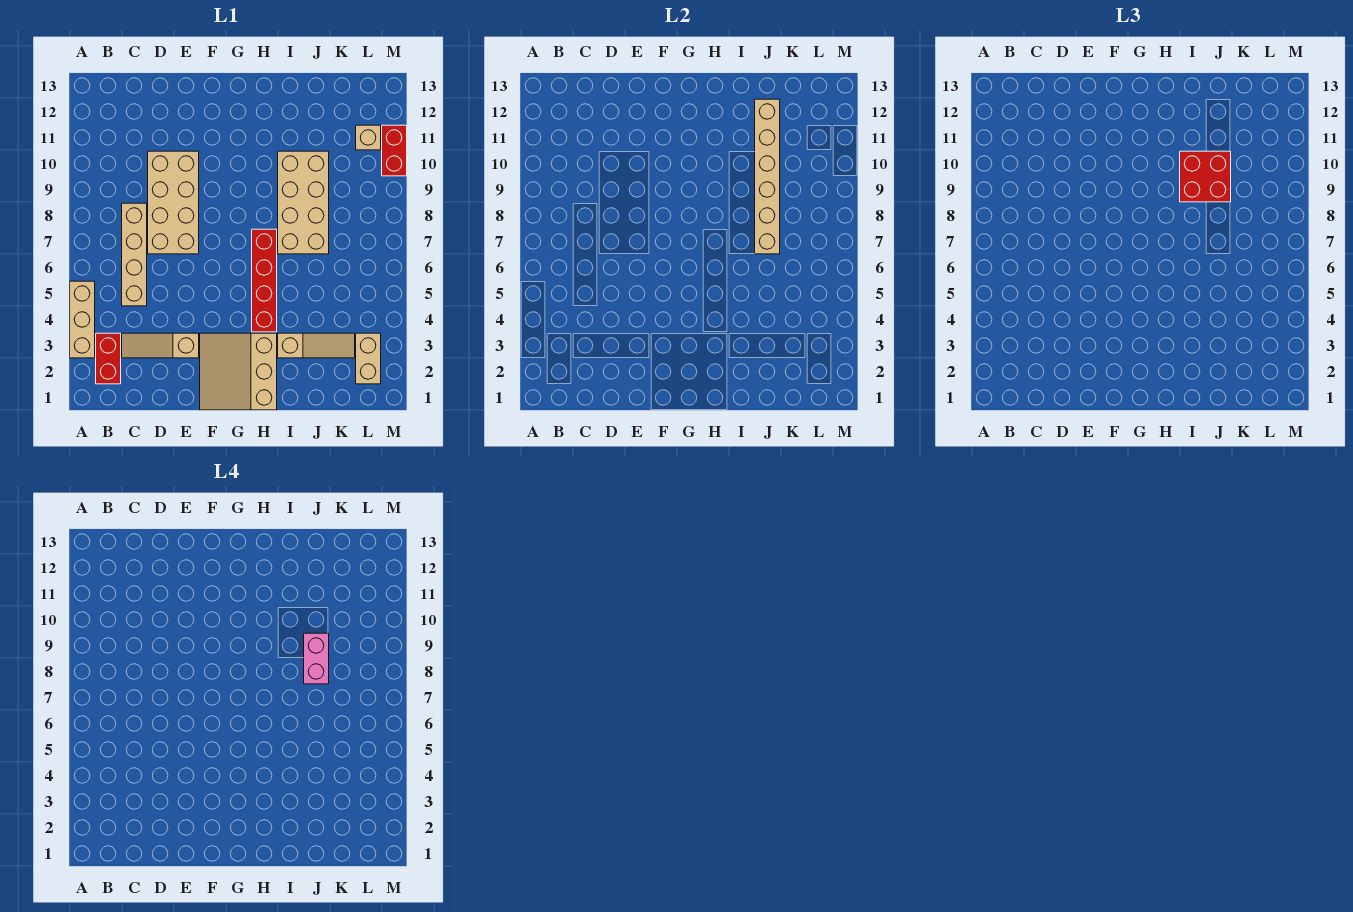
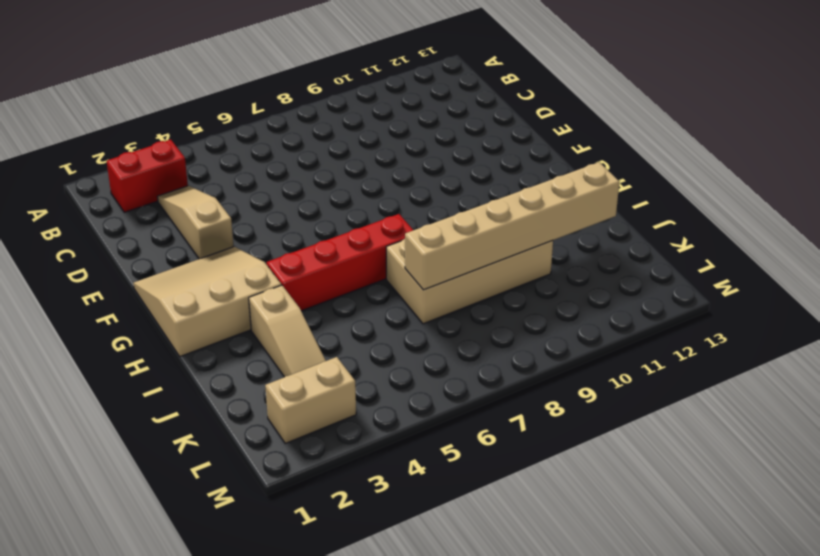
none -> tan 1x3 brick [70,281,95,358]
none -> tan 1x4 brick [122,203,147,306]
none -> tan 2x4 brick [148,151,199,254]

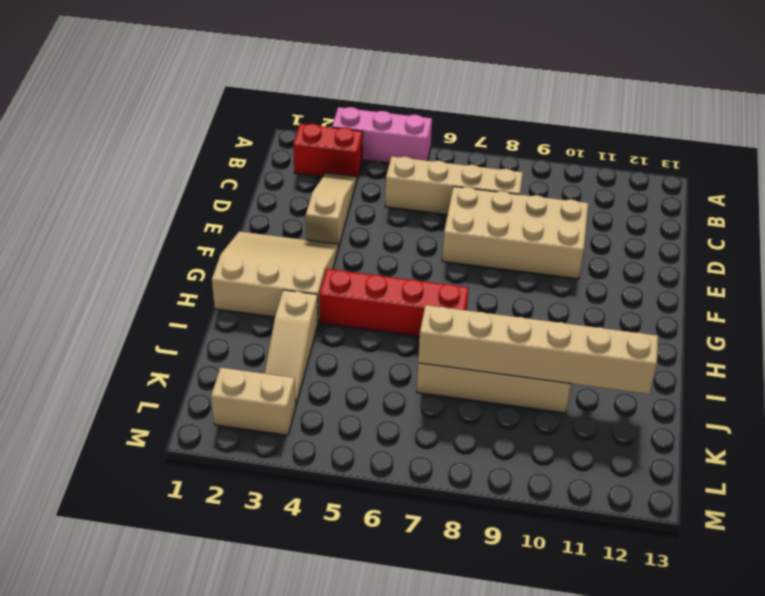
pink 1x3 brick [332,107,432,163] -> tan 1x3 brick [70,281,95,358]
none -> tan 1x1 brick [356,125,381,150]
none -> red 1x2 brick [382,125,407,176]
none -> red 2x2 brick [1180,151,1231,202]

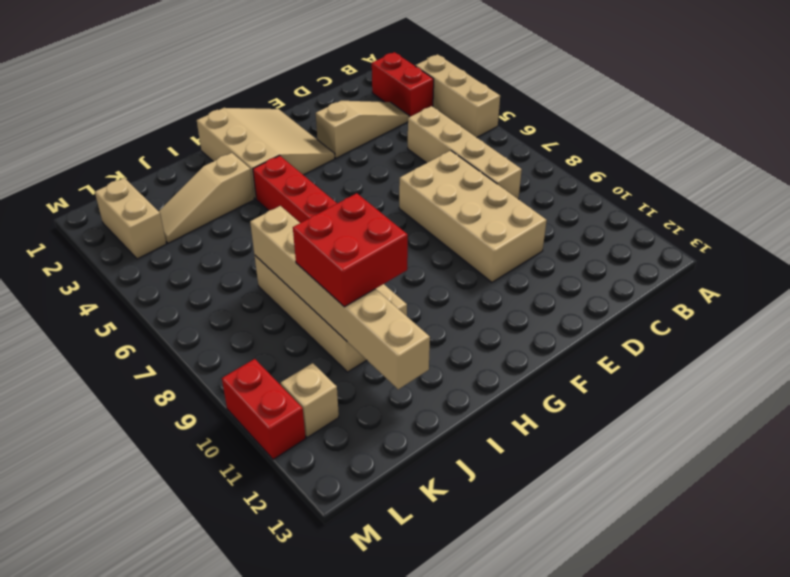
none -> pink 1x2 brick [304,633,329,684]

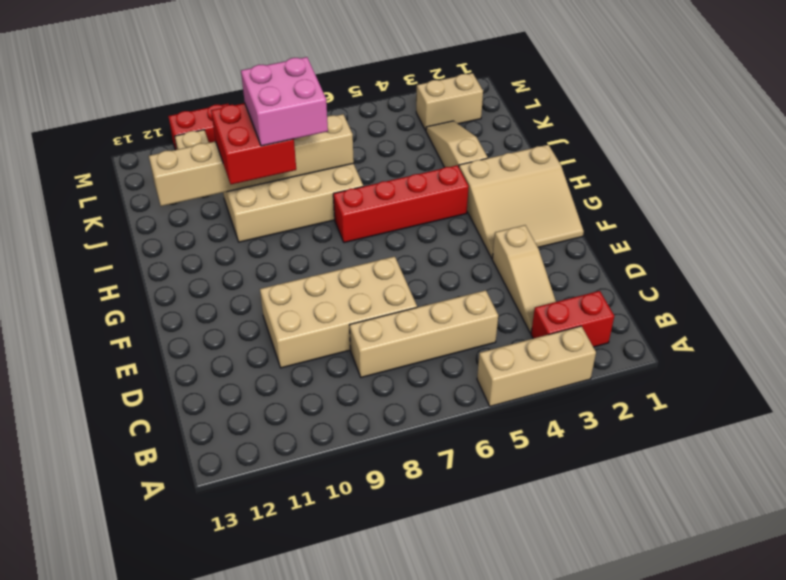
pink 2x2 brick [241,57,328,146] -> pink 1x2 brick [304,633,329,684]

